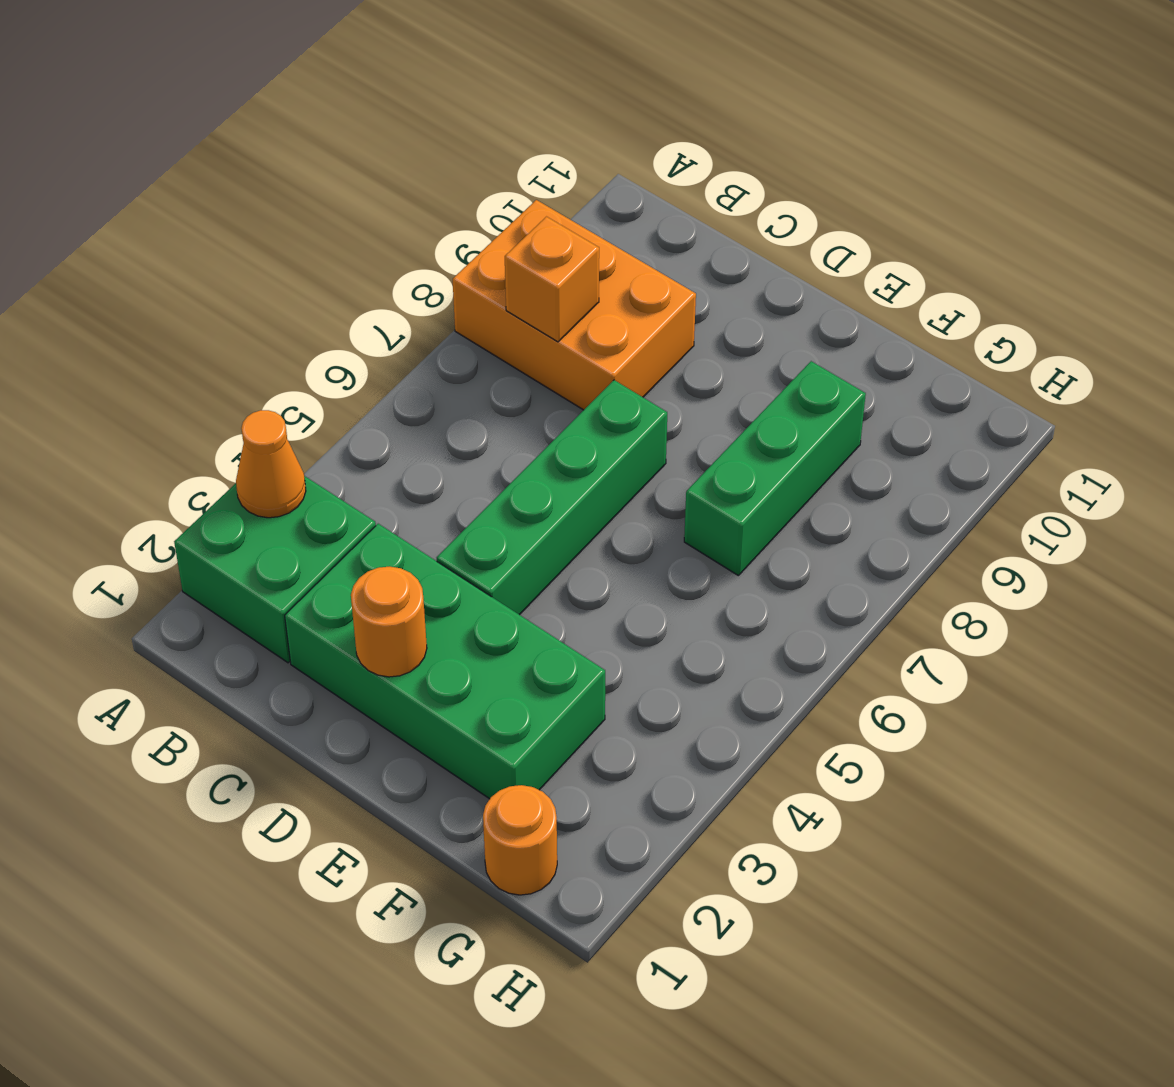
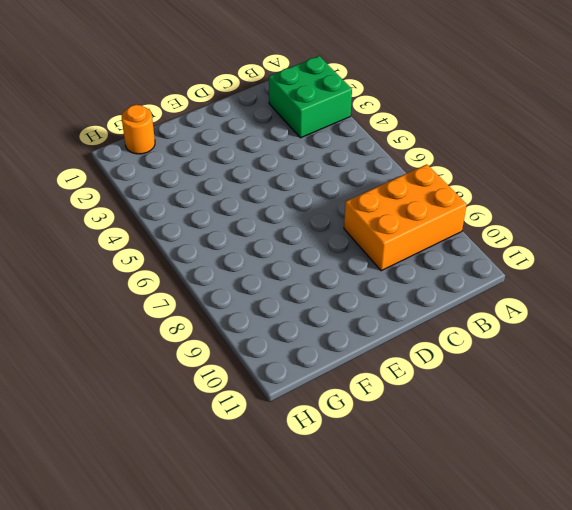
none -> green 2x4 brick [285,524,605,799]
none -> green 1x4 brick [437,380,667,615]

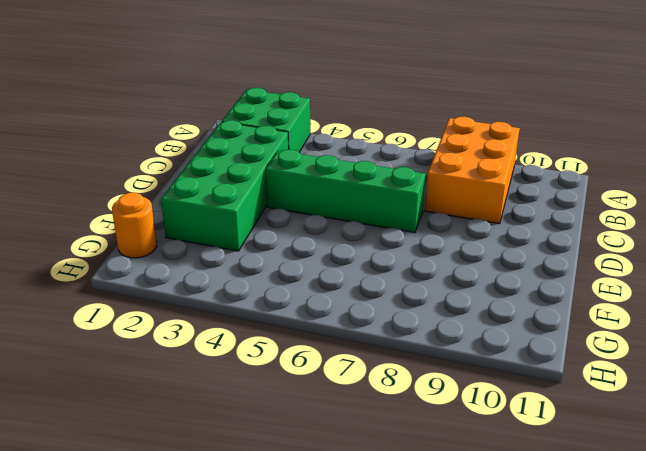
none -> green 1x3 brick [684,361,866,575]
none -> orange 1x1 cone [236,410,306,518]

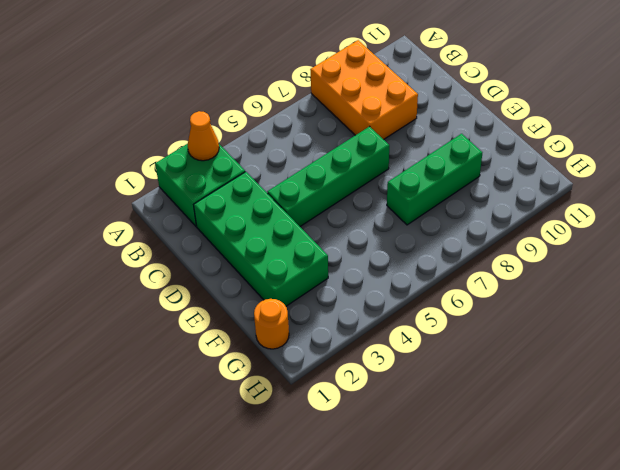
none -> orange 1x1 brick [505,217,599,342]
none -> orange 1x1 round brick [351,567,427,677]

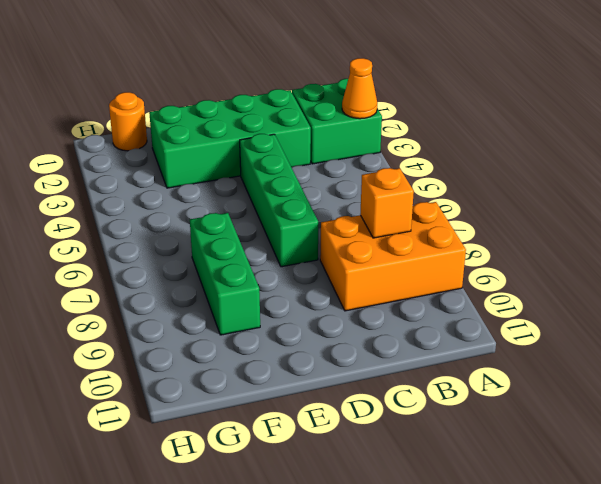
none -> orange 1x1 round brick [351,567,427,677]

